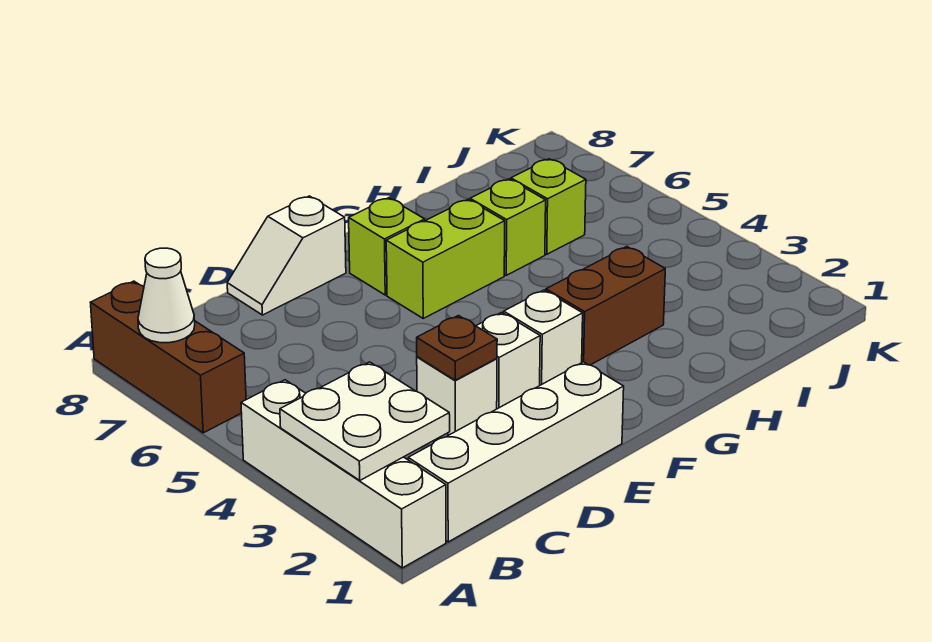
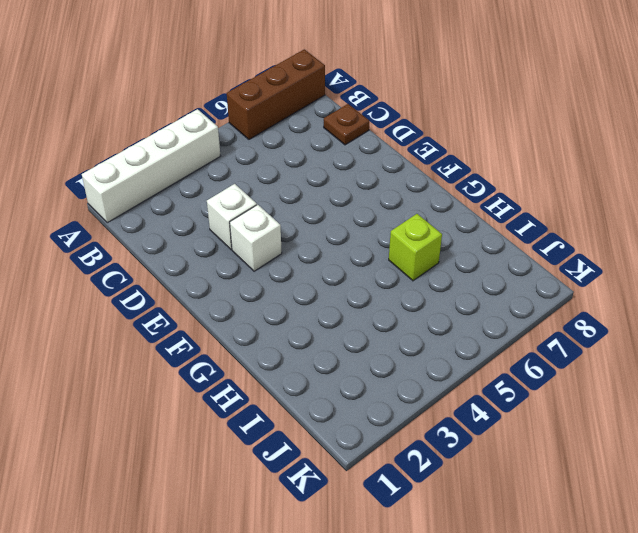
brown 1x1 plate [324,104,369,145] -> brown 1x1 plate moved to [417,316,497,380]
none -> white 1x4 brick [408,362,624,542]
none -> white 1x2 slope [227,196,346,315]
none -> white 1x1 brick [504,290,583,385]

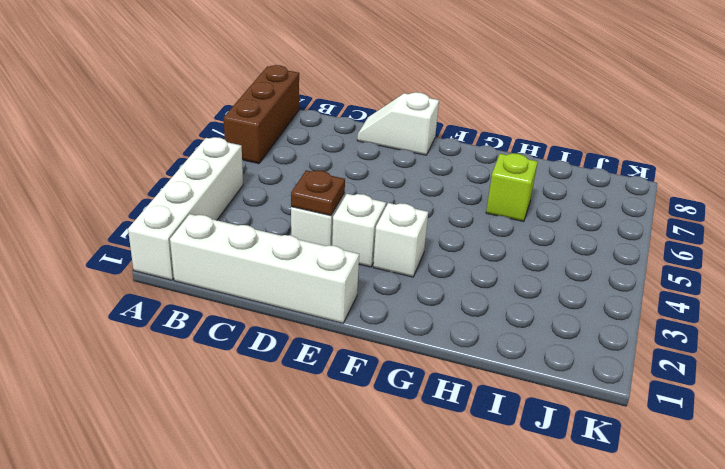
none -> lime 1x2 brick [386,200,505,318]
none -> lime 1x1 brick [349,198,425,295]
none -> brown 1x2 brick [546,247,665,365]

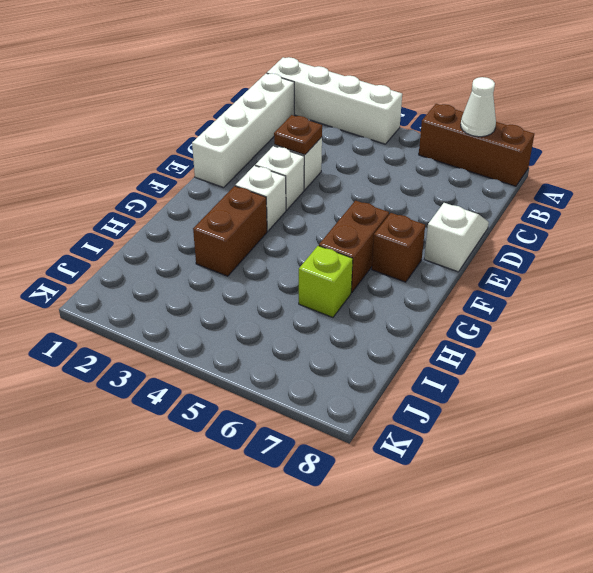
brown 1x2 brick [319,201,389,293] -> lime 1x2 brick [386,200,505,318]
brown 1x1 brick [372,213,425,282] -> lime 1x1 brick [349,198,425,295]
none -> lime 1x1 brick [511,159,586,254]
none -> white 2x2 plate [280,362,450,480]

